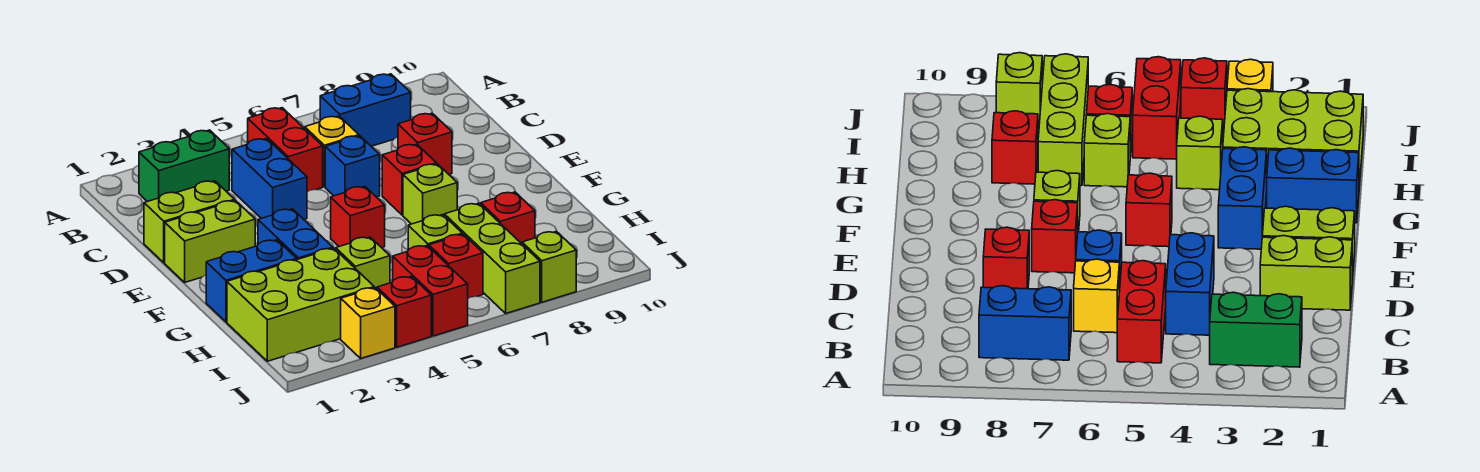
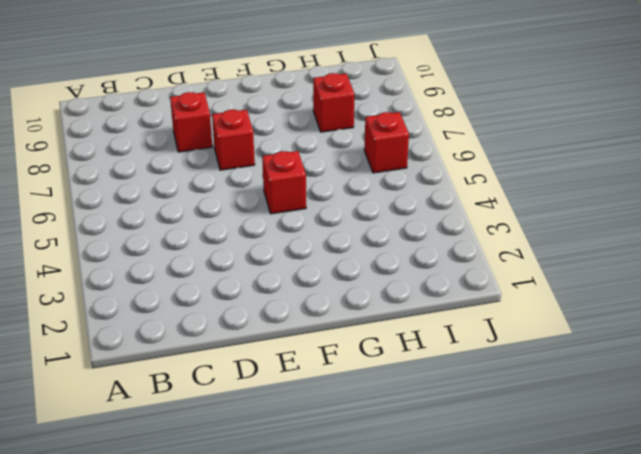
none -> green 1x2 brick [139,130,229,202]
none -> red 1x2 brick [248,108,323,192]
none -> blue 1x2 brick [320,74,411,146]

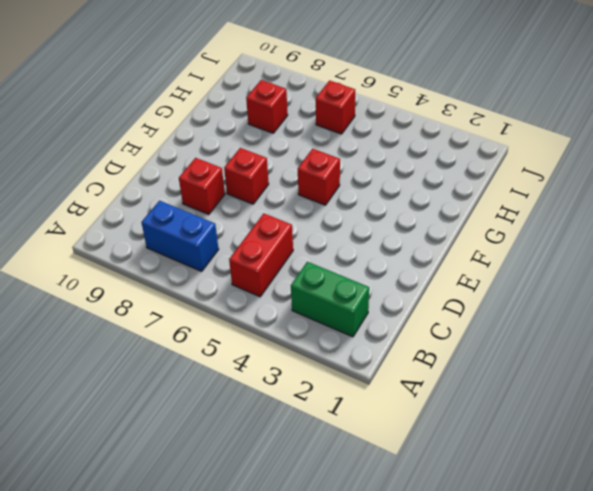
none -> blue 1x2 brick [232,139,307,219]
none -> yellow 1x1 brick [305,116,359,187]
none -> lime 1x2 brick [144,181,235,263]

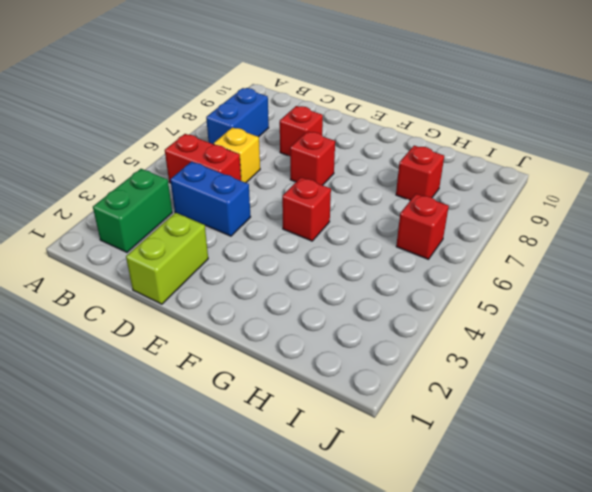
none -> blue 1x1 brick [325,136,380,197]
none -> lime 1x2 brick [165,200,255,282]
none -> blue 1x2 brick [258,209,333,260]

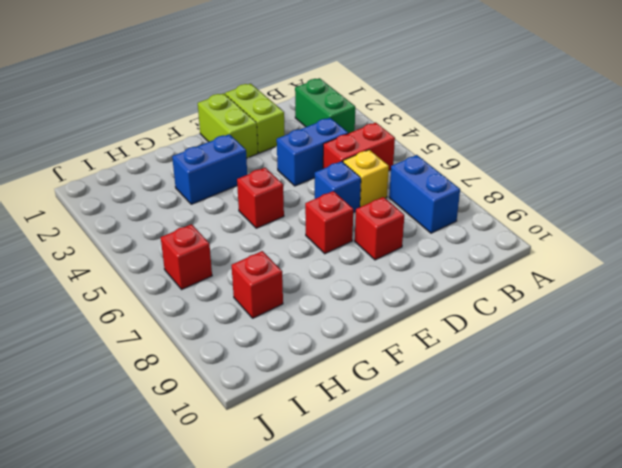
none -> lime 1x1 brick [403,164,457,224]
none -> blue 1x2 brick [206,240,297,322]
none -> lime 2x3 brick [227,248,374,361]

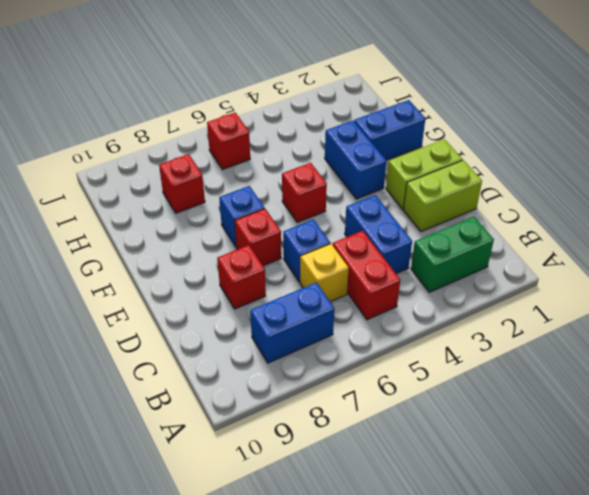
blue 1x1 brick [219,186,264,246] -> lime 1x1 brick [403,164,457,224]
none -> lime 2x3 brick [227,248,374,361]
none -> lime 1x1 brick [336,237,390,289]
none -> lime 1x1 brick [408,215,462,250]

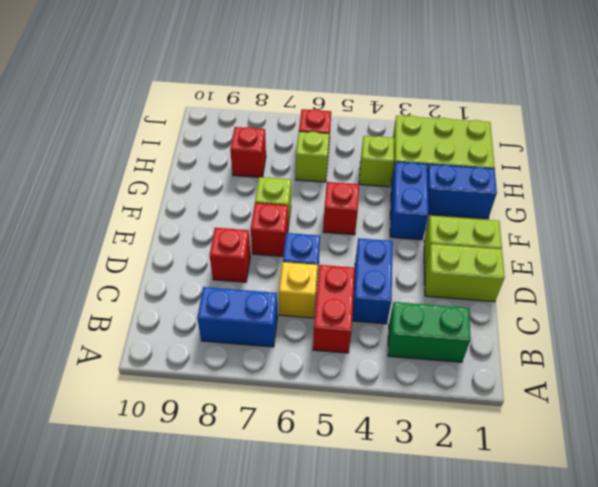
none -> lime 1x3 brick [444,203,540,313]
none -> red 1x2 brick [393,246,468,336]
none -> yellow 1x1 brick [341,288,395,358]

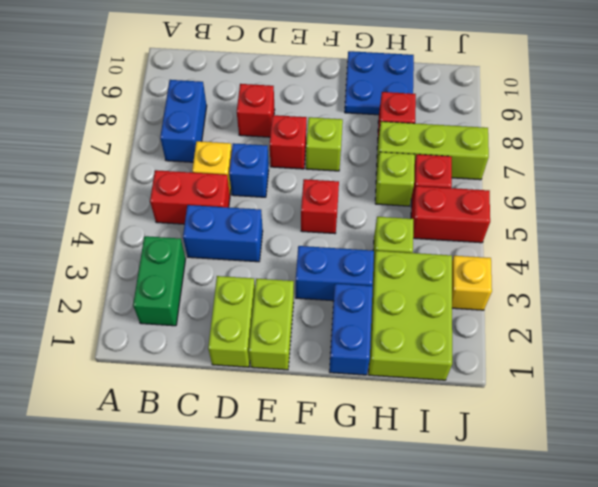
blue 2x2 plate [345,51,414,115] -> none
none -> red 1x1 brick [377,276,431,347]
none -> lime 1x1 brick [522,231,576,302]

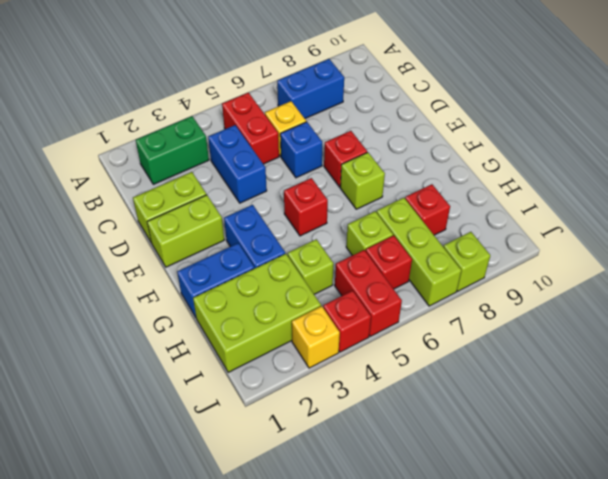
none -> red 1x1 brick [398,113,452,174]

